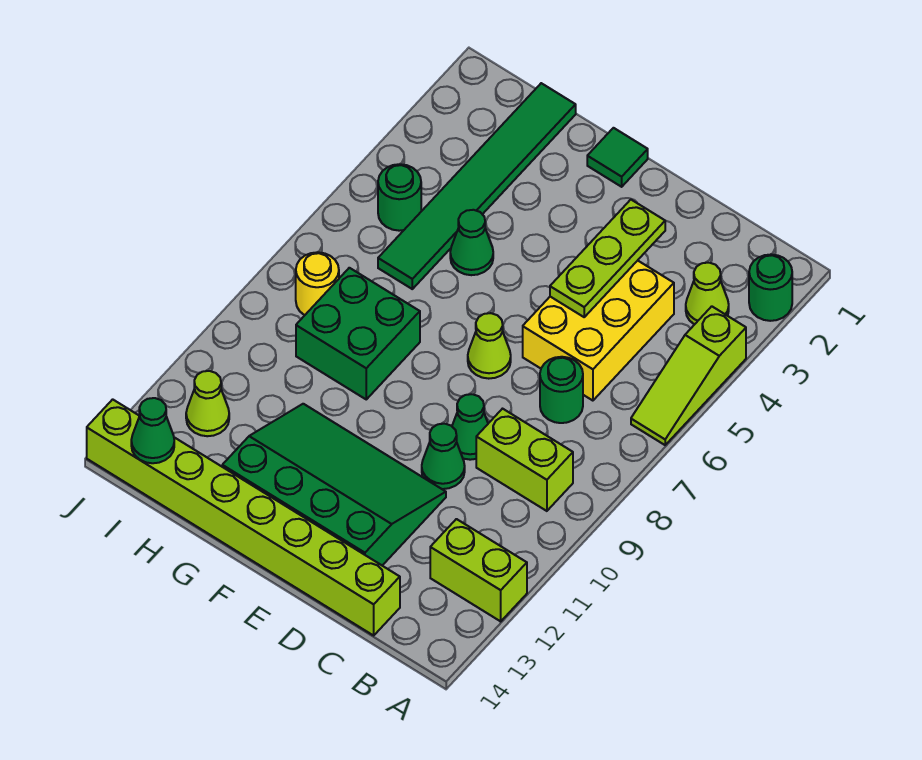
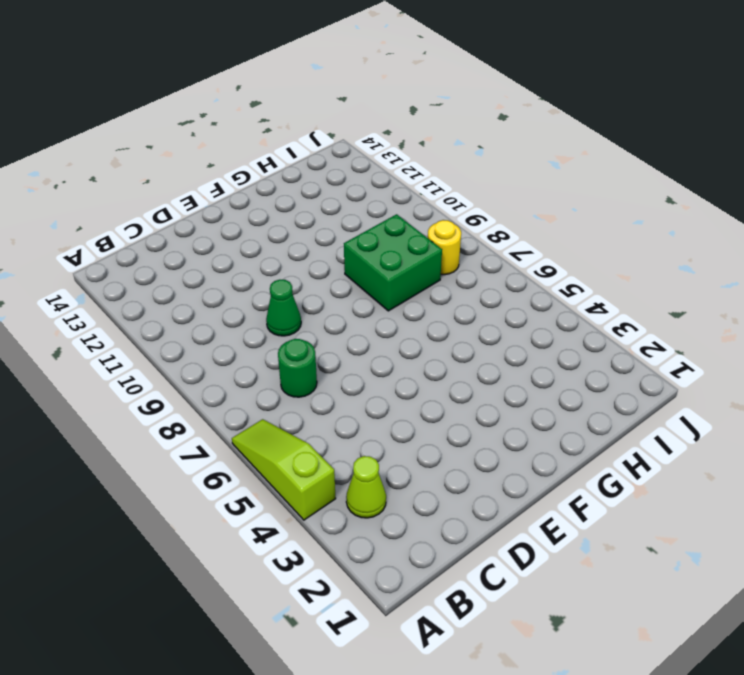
none -> green 1x1 round brick [749,254,792,321]
none -> lime 1x2 brick [430,519,527,621]
none -> lime 1x2 brick [476,409,573,511]

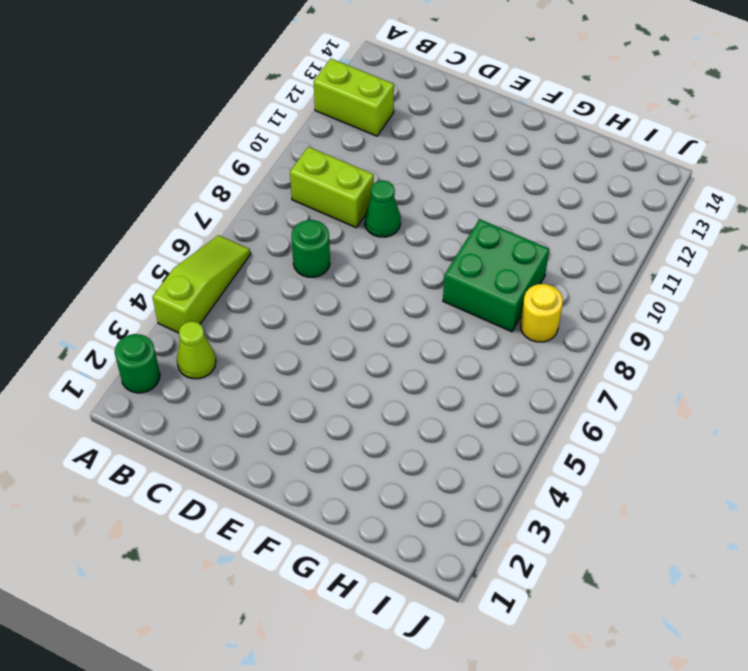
none -> yellow 2x3 brick [523,261,674,401]
none -> lime 1x8 brick [87,399,400,635]
none -> green 1x1 cone [422,424,465,489]

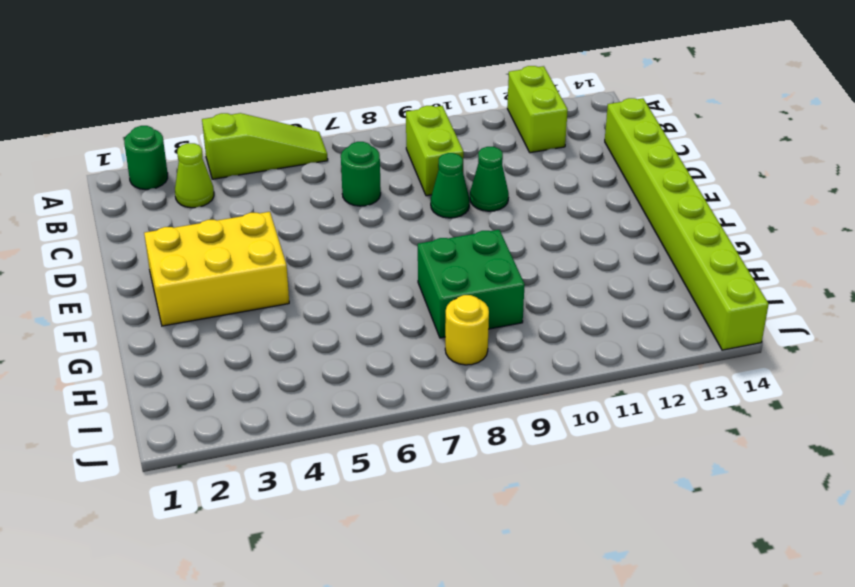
yellow 2x3 brick [144,212,289,326] -> yellow 2x3 brick moved to [523,261,674,401]
none -> green 3x4 slope [222,404,446,565]
none -> lime 1x1 cone [468,313,511,379]
none -> green 1x1 tile [587,128,648,187]

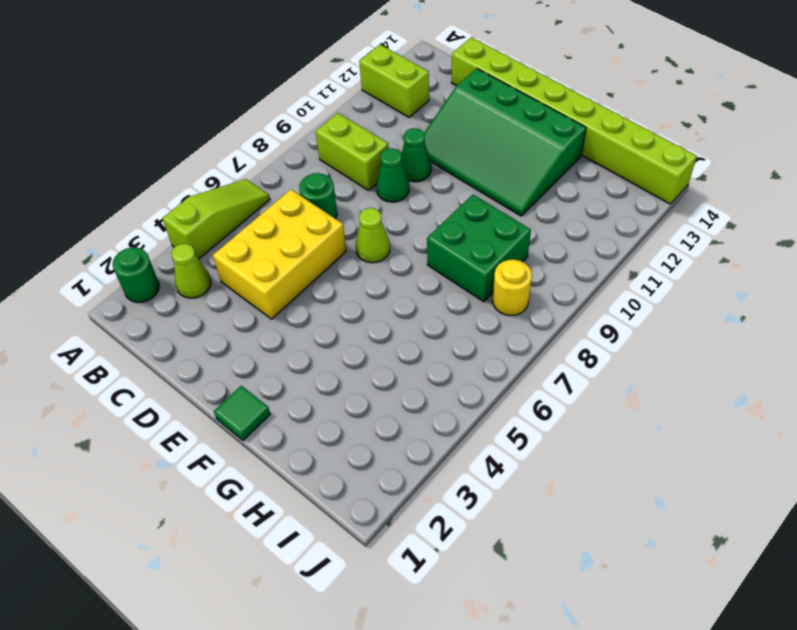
none -> green 1x1 cone [450,210,493,275]
none -> green 1x6 tile [378,83,576,289]
none -> green 1x1 round brick [378,164,421,231]

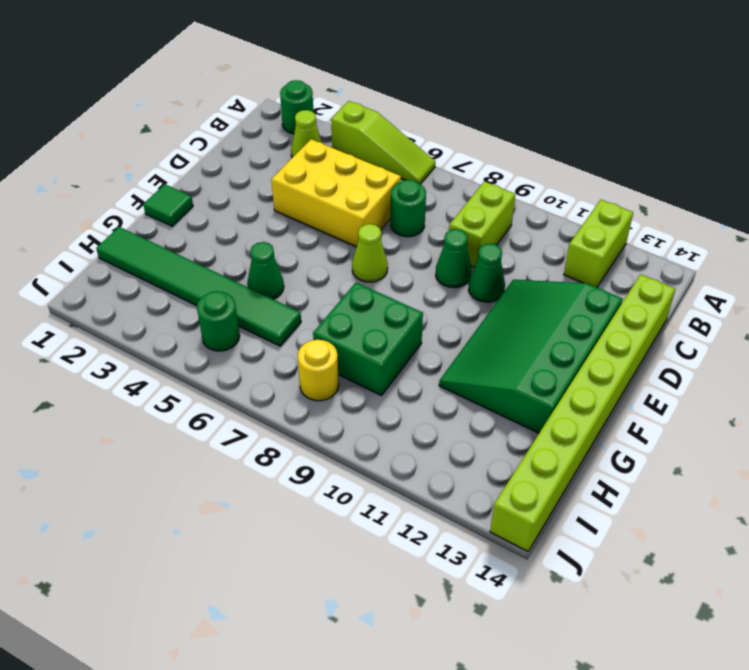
none -> lime 1x1 cone [186,371,229,436]
none -> lime 1x3 plate [550,200,665,317]
none -> green 1x1 cone [131,398,174,463]

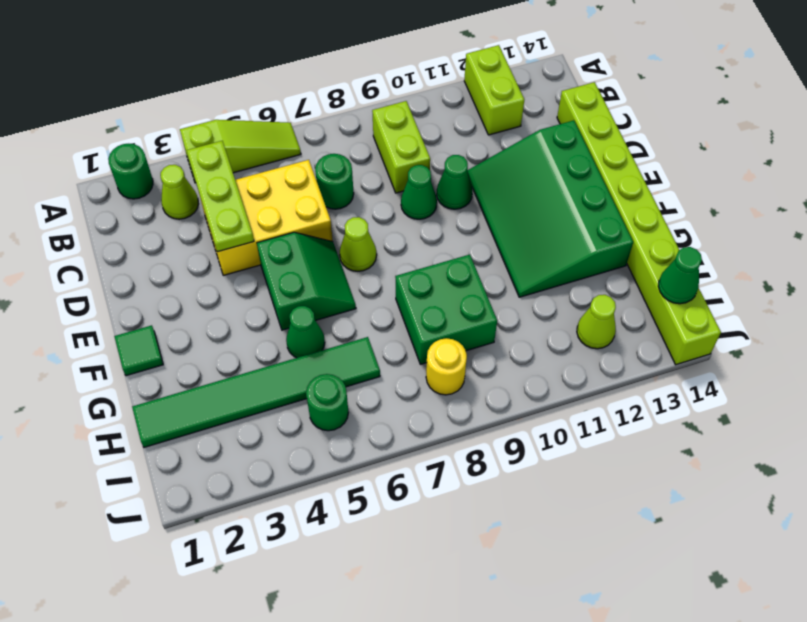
lime 1x3 plate [187,141,254,252] -> lime 1x3 plate turned to [550,200,665,317]
green 2x2 slope [257,232,356,330] -> none

